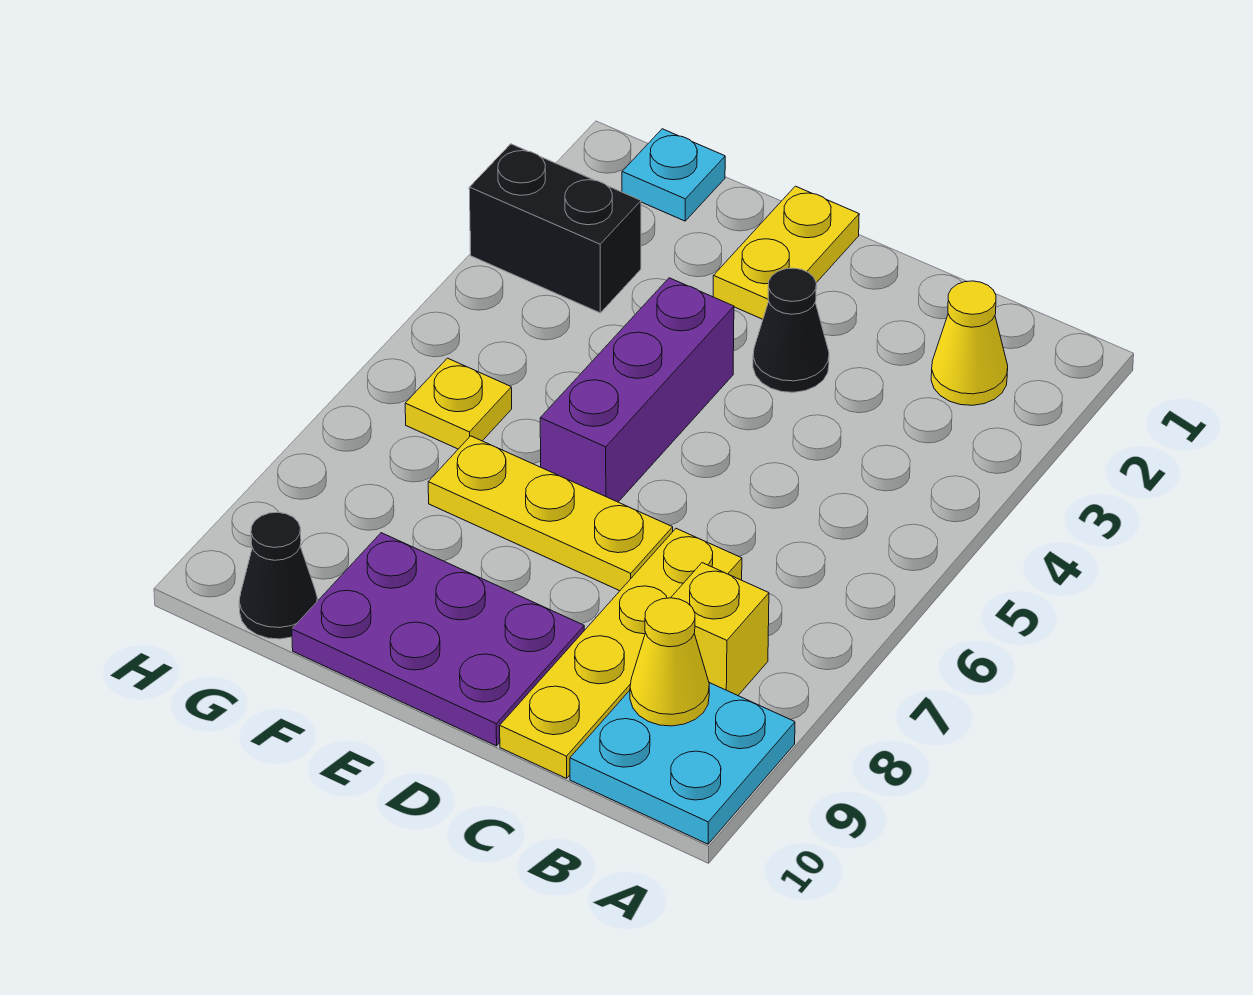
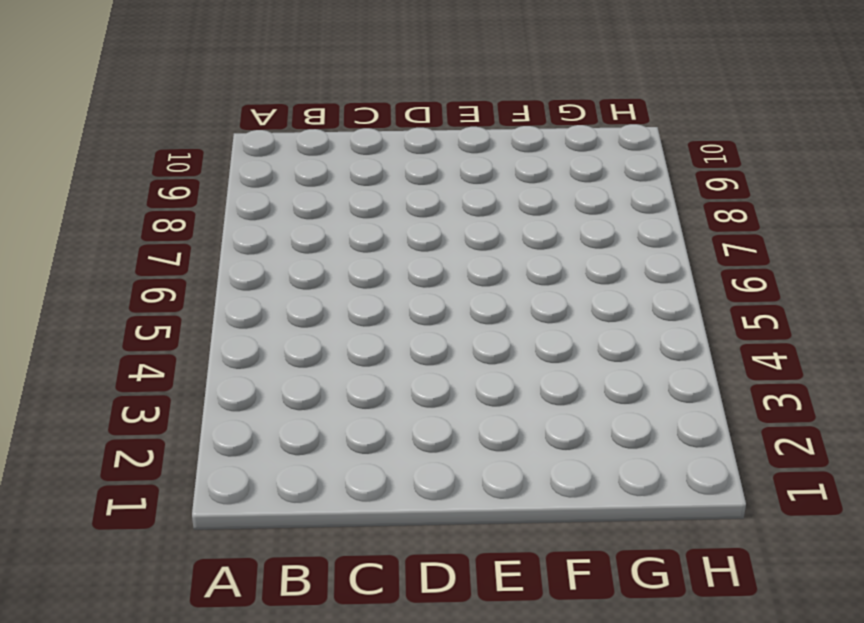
none -> cyan 2x2 plate [570,683,795,844]
none -> yellow 1x1 cone [931,281,1008,405]
none -> yellow 1x1 brick [671,563,769,695]

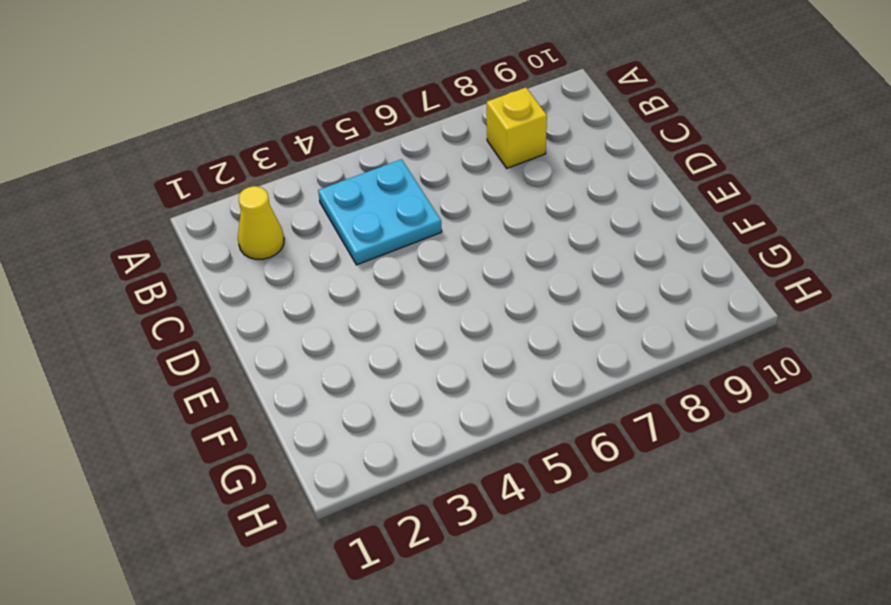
cyan 2x2 plate [318,159,442,265] -> cyan 2x2 plate moved to [570,683,795,844]
none -> yellow 1x4 plate [500,529,742,778]
none -> black 1x1 cone [753,268,829,392]
none -> yellow 1x3 plate [428,436,673,591]

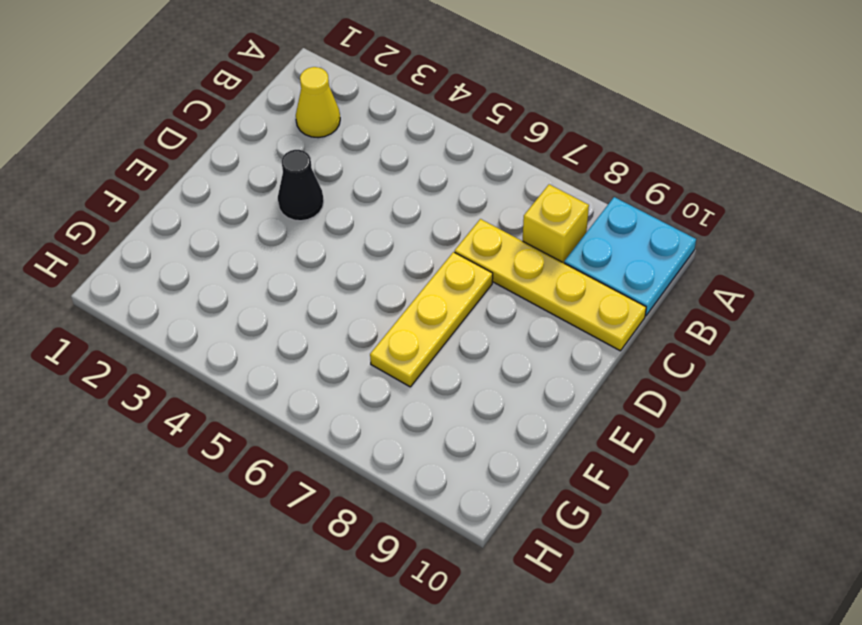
none -> purple 2x3 plate [292,533,584,746]
none -> yellow 1x2 plate [713,186,859,319]
none -> purple 1x3 brick [540,278,734,502]

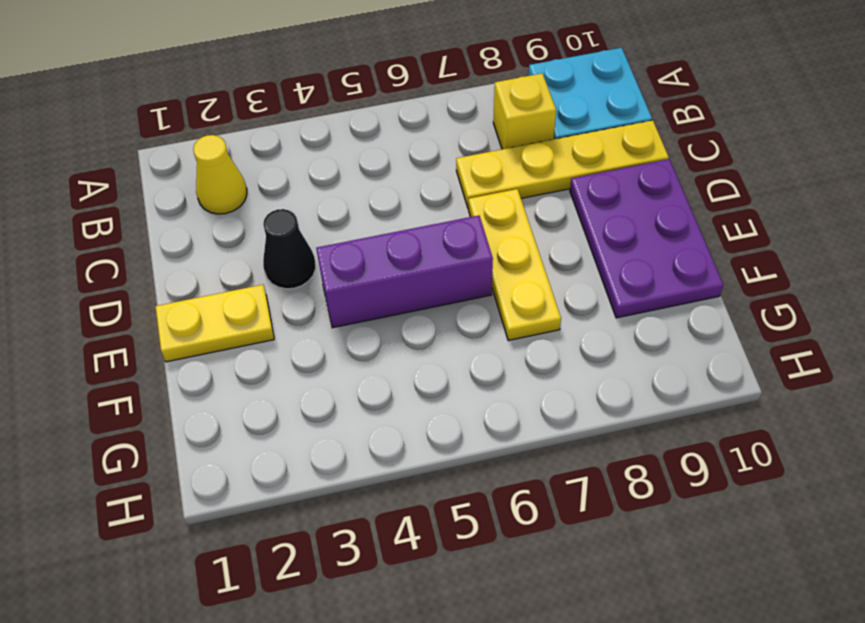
none -> cyan 1x1 plate [622,129,725,221]
none -> black 1x2 brick [469,144,641,313]
none -> yellow 1x1 plate [405,358,512,449]

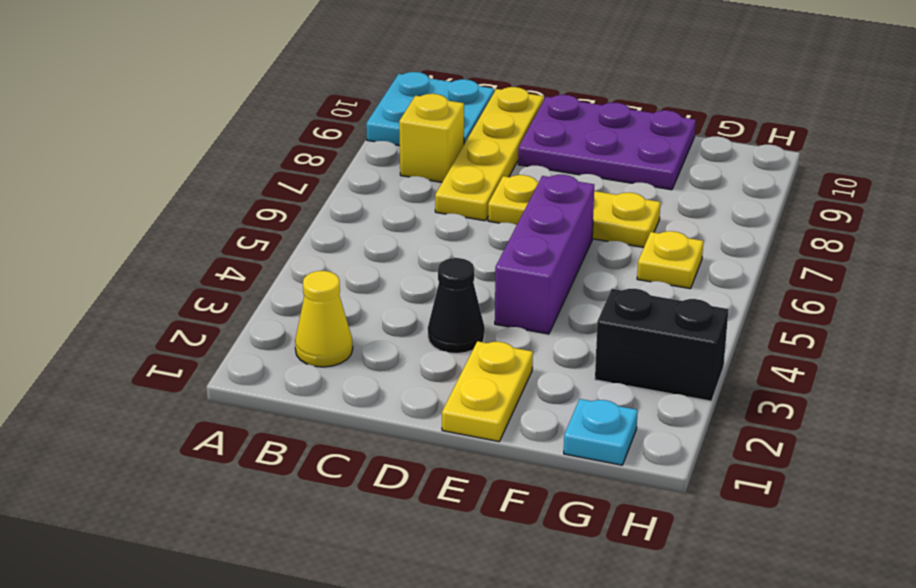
none -> black 1x1 cone [239,512,318,639]
none -> yellow 1x1 cone [630,598,709,726]

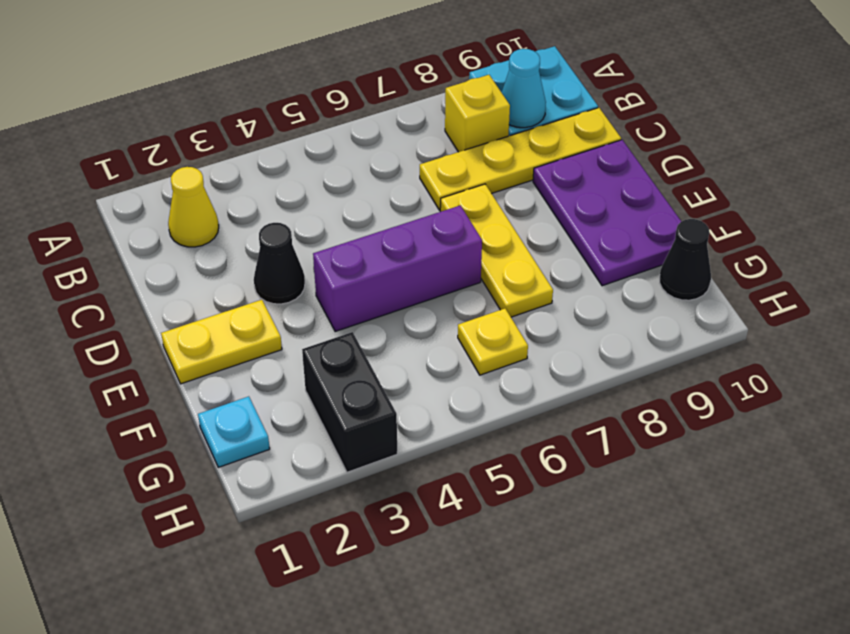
cyan 1x1 cone [502,49,546,128] -> yellow 1x1 cone [630,598,709,726]

